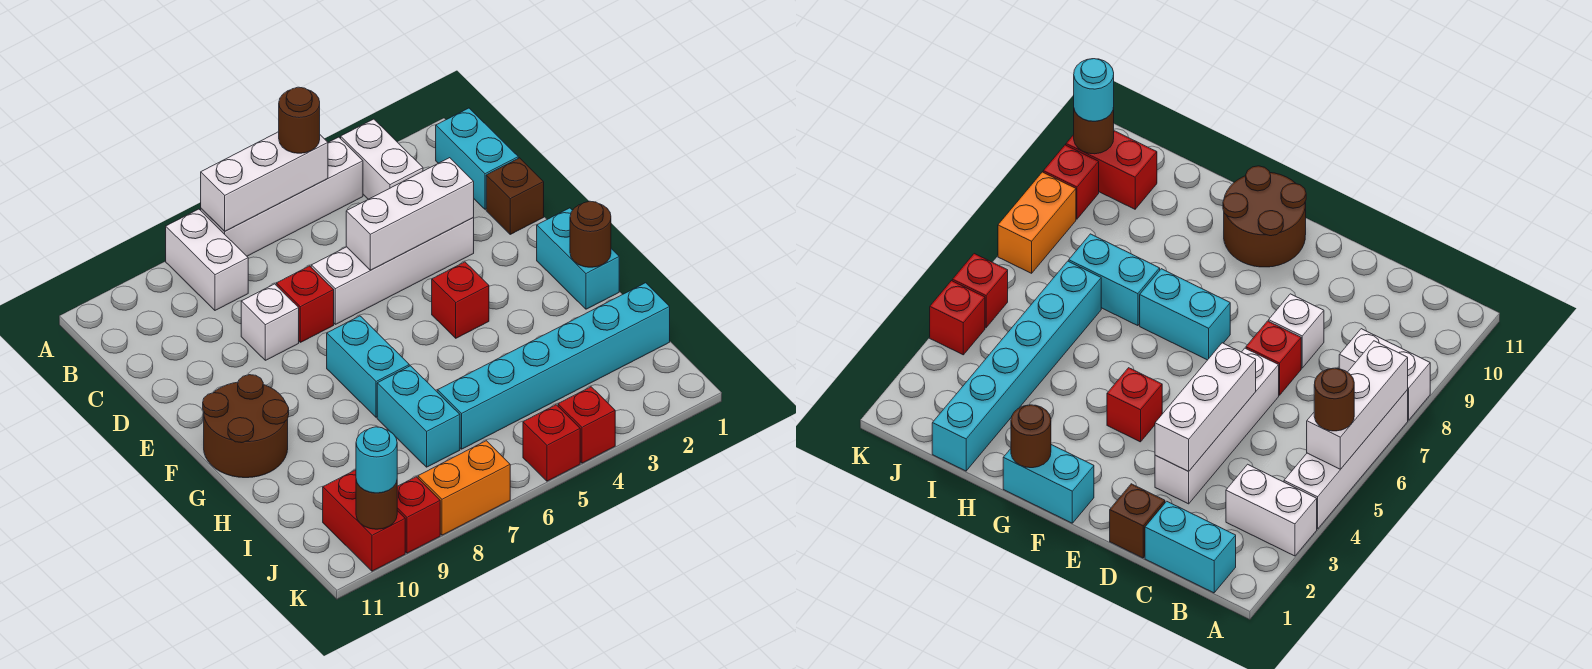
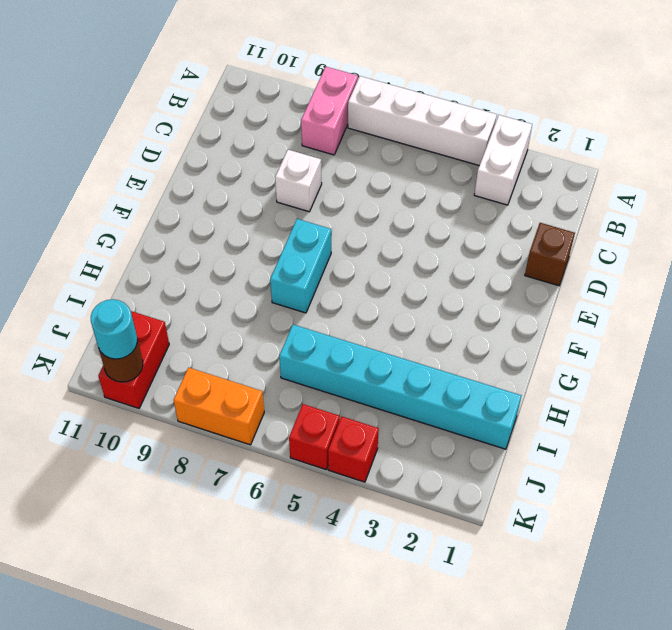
pink 1x2 brick [301,67,358,155] -> white 1x2 brick [166,209,248,310]
none -> cyan 1x2 brick [436,108,518,209]
none -> white 1x4 brick [311,218,474,324]
none -> red 1x1 brick [276,266,334,342]

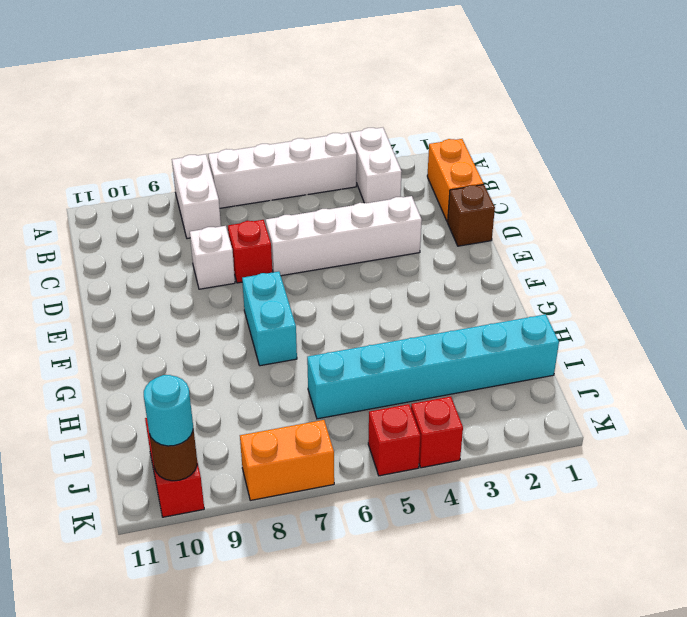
orange 1x2 brick [427,139,483,222] -> cyan 1x2 brick [436,108,518,209]
none -> cyan 1x2 brick [537,208,619,309]
none -> red 1x1 brick [432,262,489,338]
none -> brown 2x2 round brick [203,375,289,478]

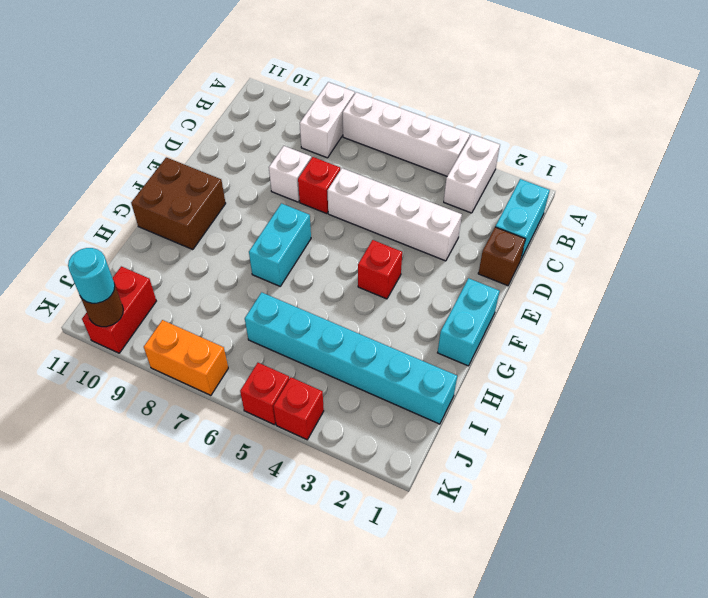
brown 2x2 brick [131,157,226,250] -> brown 2x2 round brick [203,375,289,478]
none -> cyan 1x2 brick [377,366,460,467]
none -> red 1x1 brick [397,477,440,553]
none -> white 1x3 brick [201,132,328,231]

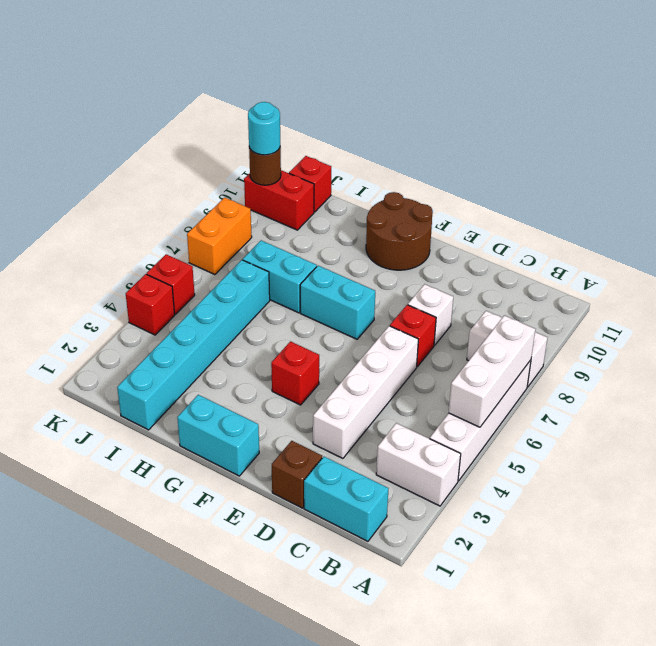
red 1x1 brick [289,156,331,212] -> red 1x1 brick moved to [397,477,440,553]
none -> white 1x3 brick [346,158,474,270]
none -> brown 1x1 round brick [570,201,611,267]
none -> brown 1x1 round brick [279,87,320,153]

